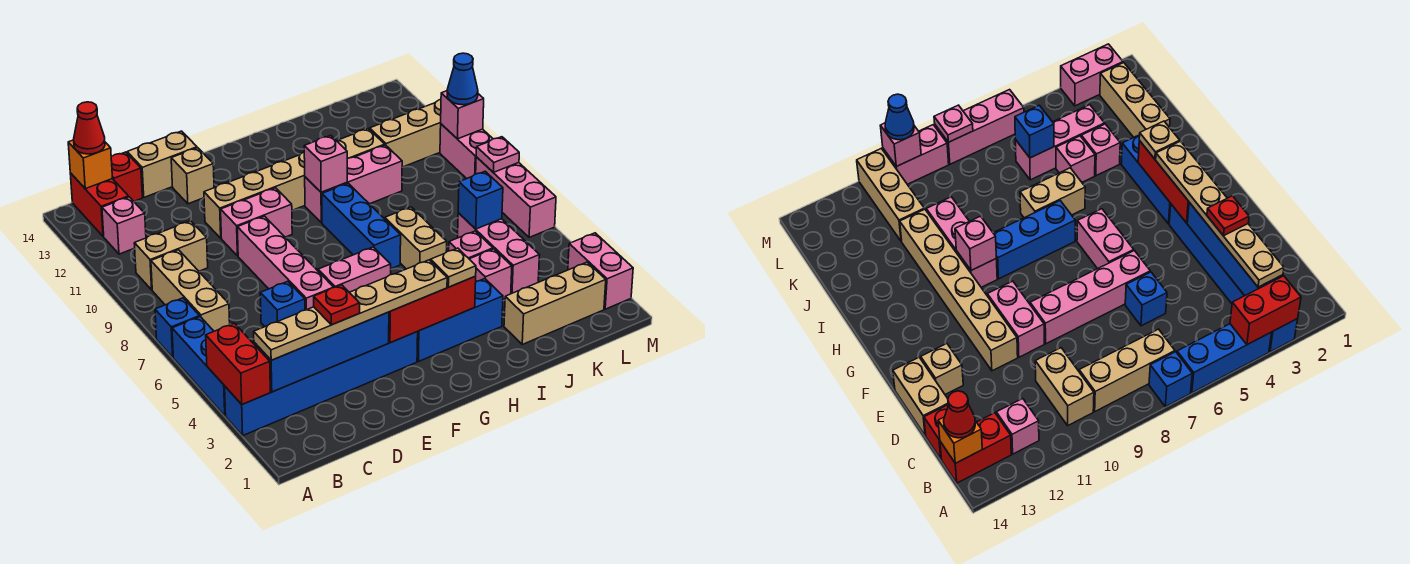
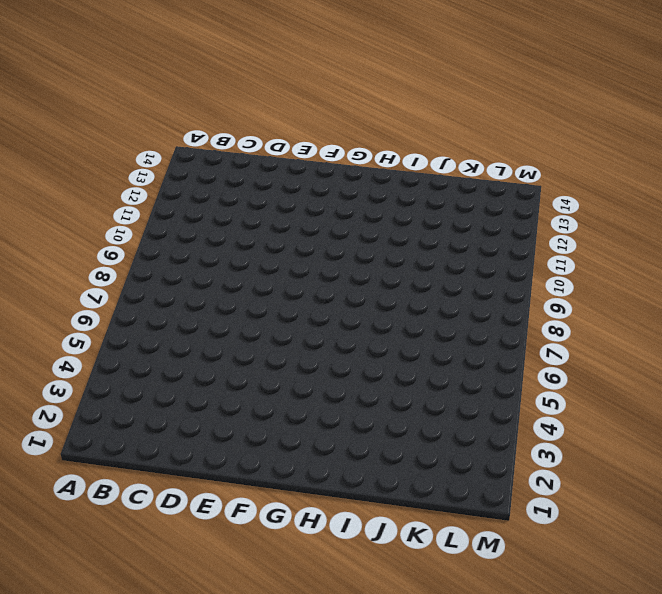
none -> blue 1x6 brick [225,332,418,435]
none -> blue 1x3 brick [172,317,226,416]
none -> blue 1x1 brick [155,298,200,357]
none -> tan 1x3 brick [151,250,230,331]

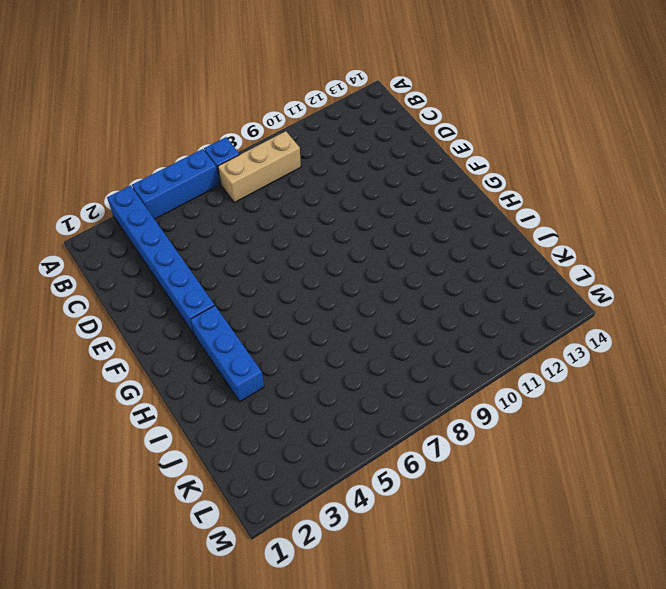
none -> tan 1x2 brick [134,221,208,290]
none -> pink 1x1 brick [102,197,146,254]
none -> red 1x2 brick [70,173,129,237]
none -> red 1x1 brick [111,152,142,201]

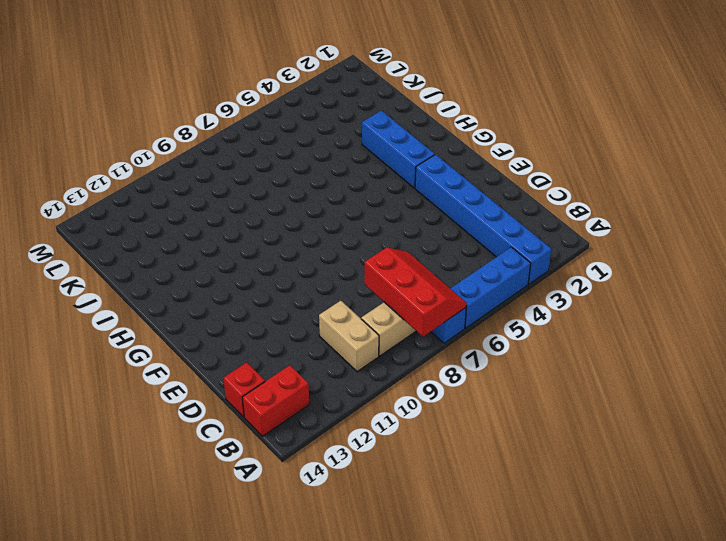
red 2x3 slope [365,247,467,337] -> none
none -> pink 1x1 brick [102,197,146,254]
none -> blue 1x1 brick [260,281,305,327]
none -> tan 1x2 brick [127,131,197,197]
none -> pink 1x4 brick [237,216,333,310]

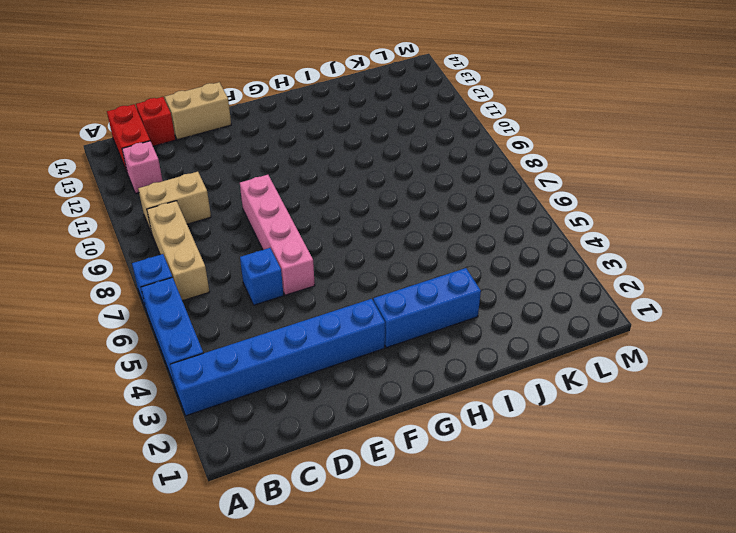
none -> pink 1x2 brick [221,188,292,256]
none -> tan 1x6 brick [204,129,385,238]
none -> tan 1x1 brick [171,148,214,204]
none -> pink 1x2 brick [318,247,391,292]

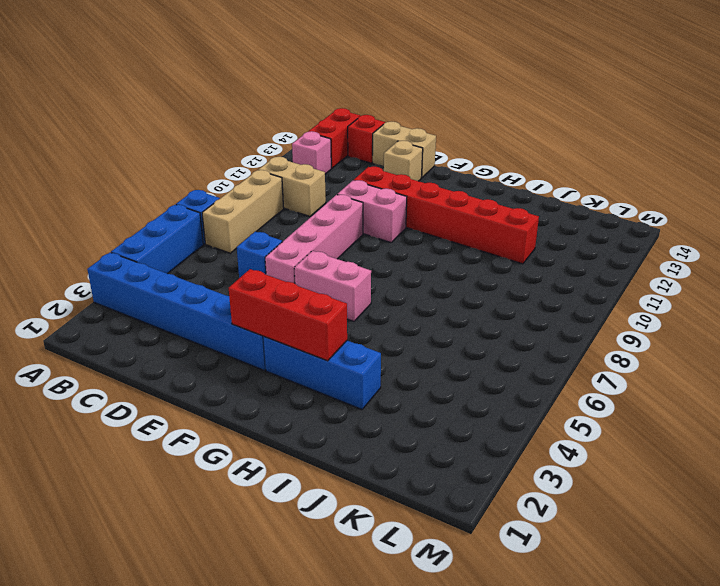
red 1x6 brick [354,166,539,264] -> tan 1x6 brick [204,129,385,238]
none -> blue 1x3 brick [322,183,401,269]
none -> pink 1x3 brick [305,145,402,223]
none -> tan 1x2 brick [385,207,447,269]
none -> tan 1x3 brick [504,262,606,344]

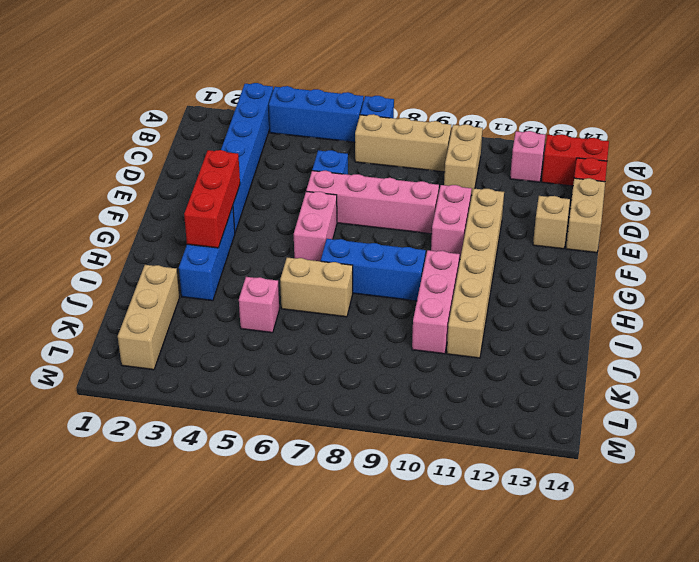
none -> pink 1x1 brick [470,249,512,299]
none -> pink 1x3 brick [458,213,540,294]
none -> tan 1x3 brick [370,100,441,167]
none -> pink 1x2 brick [568,233,633,309]

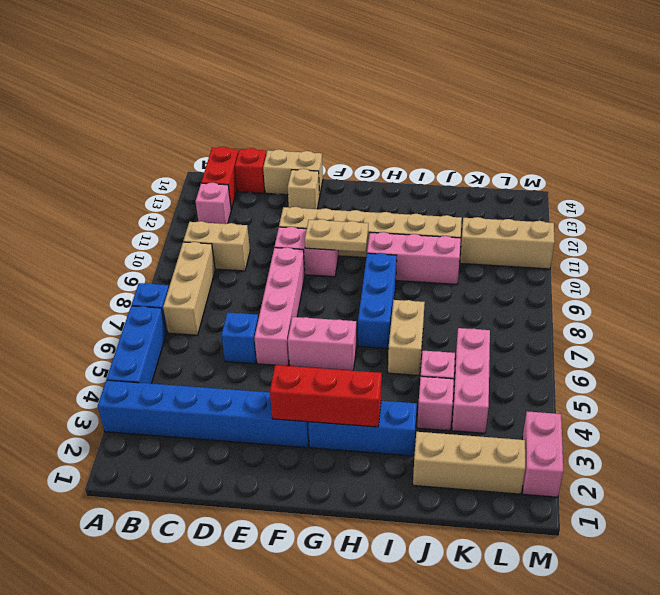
tan 1x2 plate [305,219,368,252] -> none
none -> pink 1x3 brick [476,157,556,237]
none -> pink 1x2 brick [440,124,493,179]
none -> red 1x2 brick [206,323,270,404]
none -> blue 1x4 brick [254,312,389,392]

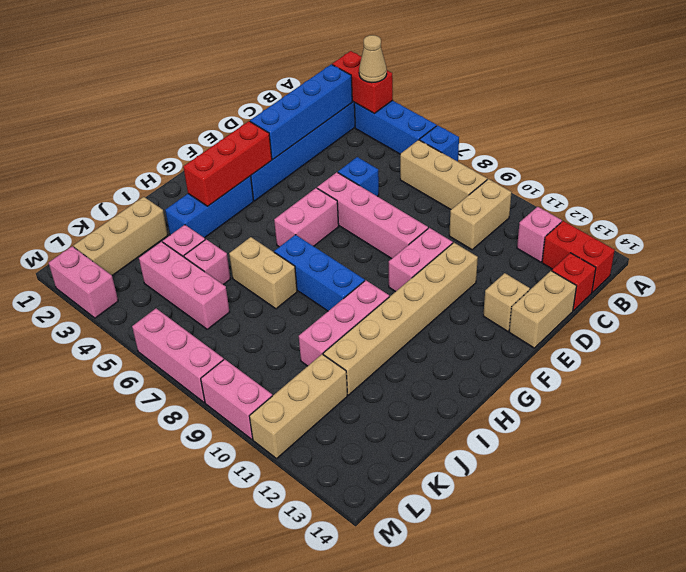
tan 1x1 cone [359,35,387,83] -> none
none -> orange 1x1 brick [68,140,113,189]
none -> pink 1x1 brick [304,135,347,192]
none -> blue 1x1 brick [458,171,503,229]
none -> pink 1x1 plate [476,137,519,172]

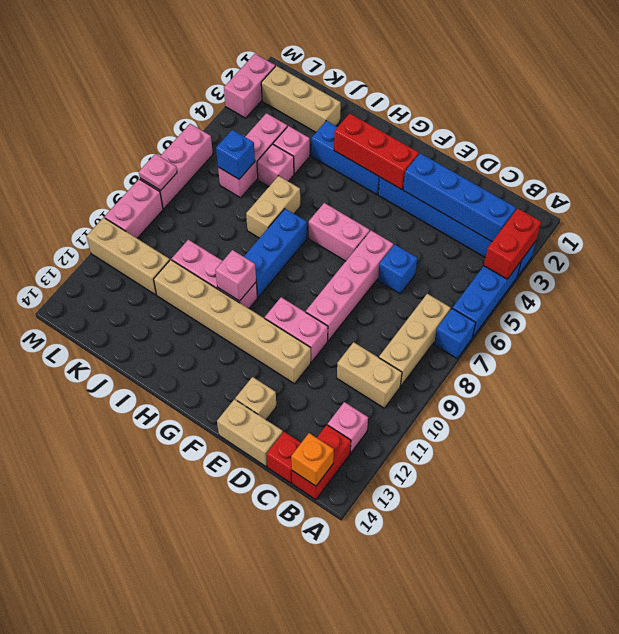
none -> pink 1x1 brick [441,91,484,139]
none -> tan 1x6 plate [254,260,447,360]
none -> red 1x1 cone [74,102,105,154]
none -> tan 1x1 plate [431,248,476,287]

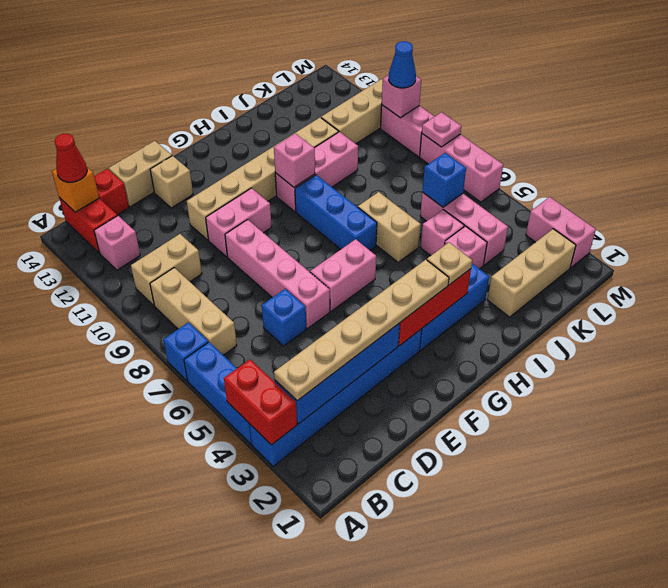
none -> red 1x1 plate [314,285,360,325]

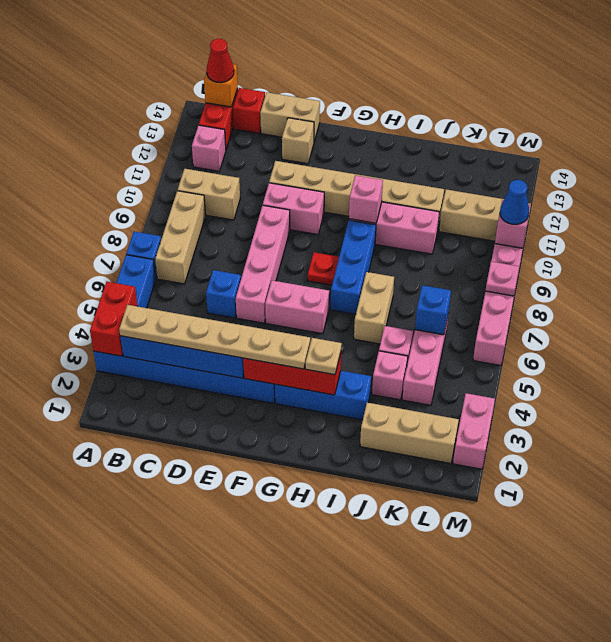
red 1x1 plate [308,252,339,285] -> red 1x1 plate moved to [314,285,360,325]

